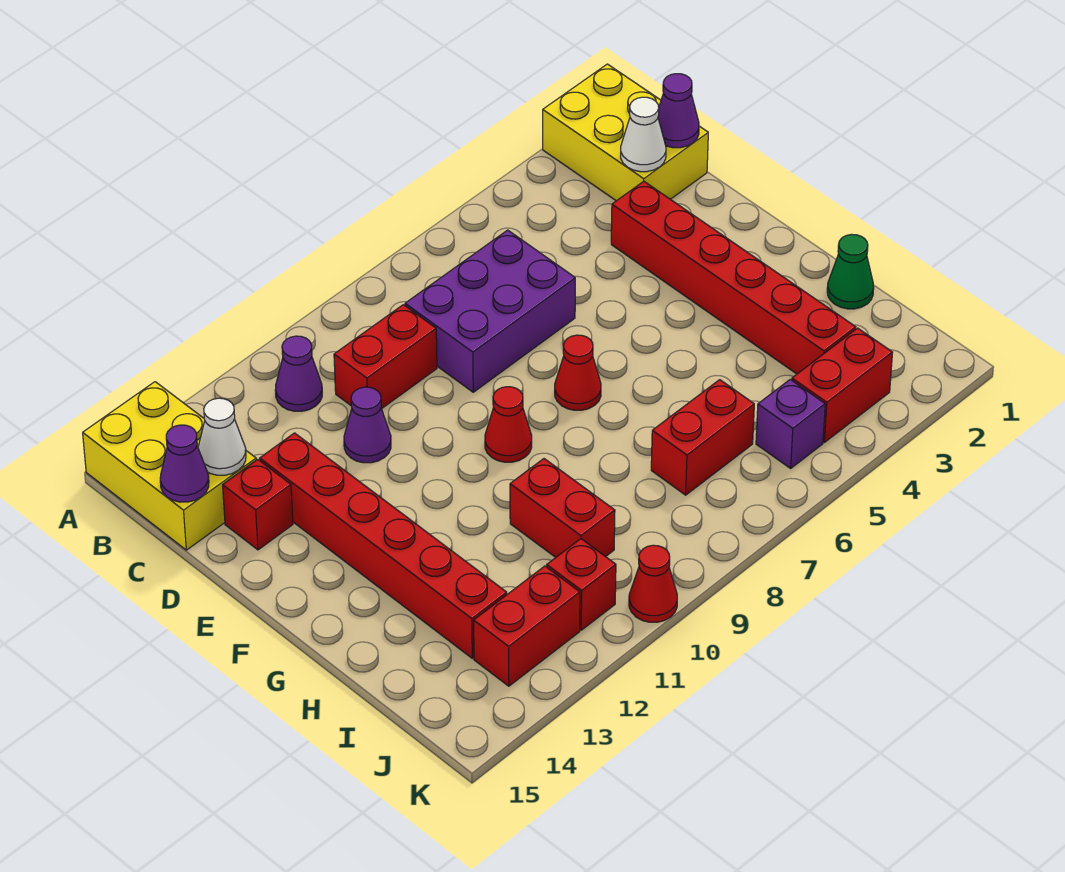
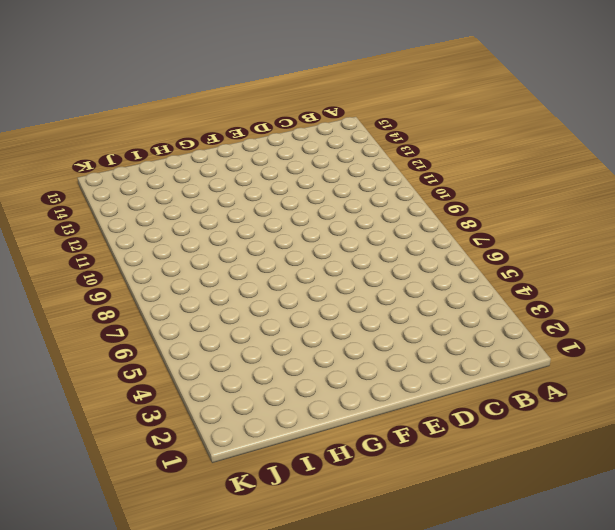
none -> yellow 2x3 brick [543,64,708,201]
none -> yellow 2x3 brick [83,382,256,550]
none -> purple 1x1 cone [275,336,322,411]

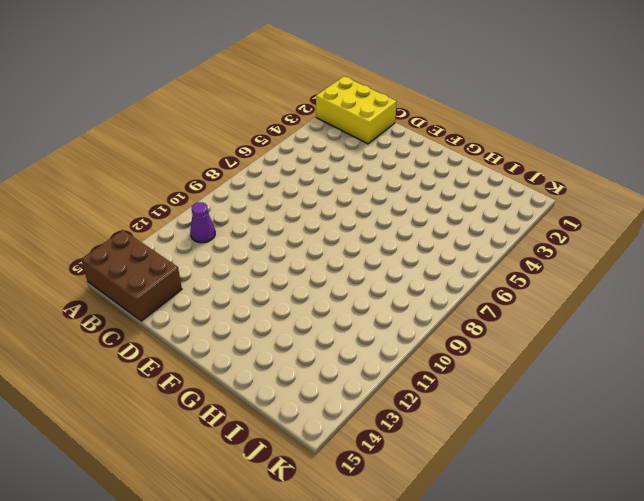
brown 2x3 brick [81,230,182,321] -> yellow 2x3 brick [83,382,256,550]
none -> purple 2x3 brick [405,230,575,392]
none -> red 1x2 brick [334,305,437,409]
none -> red 1x6 brick [611,181,856,374]

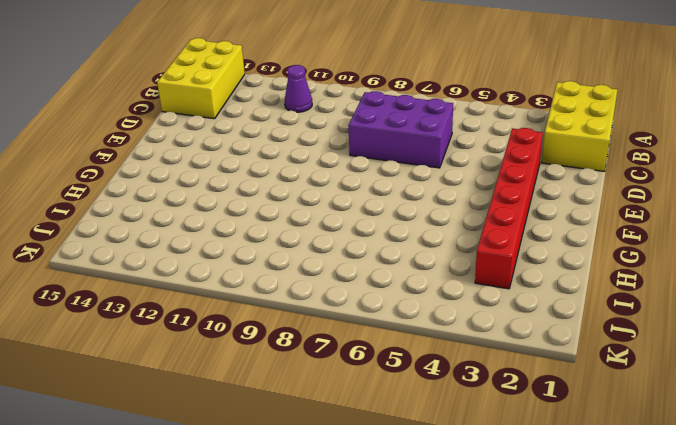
none -> red 1x2 brick [334,305,437,409]
none -> purple 1x1 cone [344,387,391,463]
none -> red 1x6 brick [260,433,507,658]

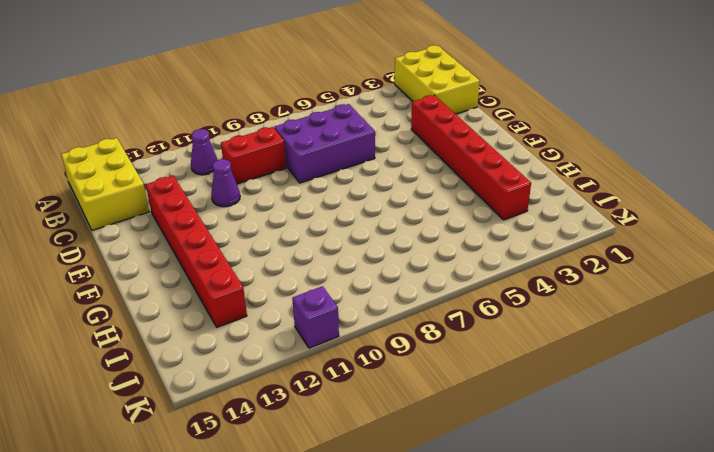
purple 1x1 brick [292,286,339,348] -> purple 1x1 brick moved to [756,379,825,468]
none -> red 1x1 brick [223,459,293,550]
none -> red 1x1 cone [555,335,601,410]
none -> red 1x1 cone [485,387,532,462]

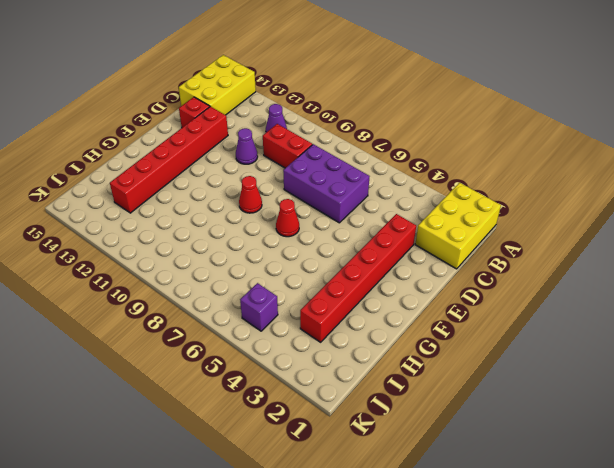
none -> green 1x1 cone [827,234,874,309]
none -> red 1x2 brick [510,459,615,557]
none -> red 1x2 brick [651,380,754,495]

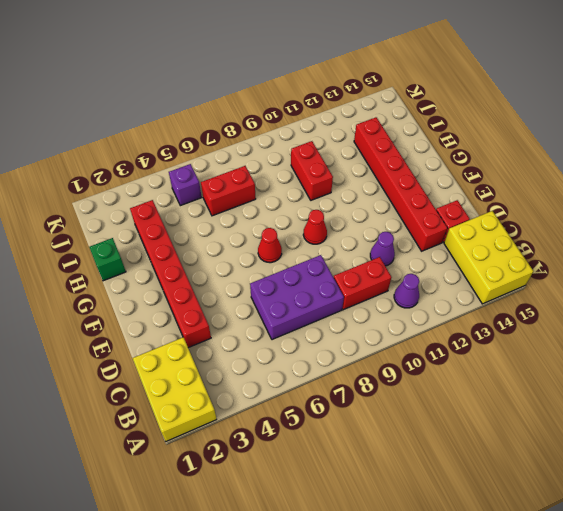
green 1x1 brick [89,238,126,281] -> green 1x1 cone [827,234,874,309]
none -> red 1x2 brick [792,328,893,442]
none -> red 1x1 brick [547,539,616,630]
none -> red 1x2 brick [474,566,580,686]

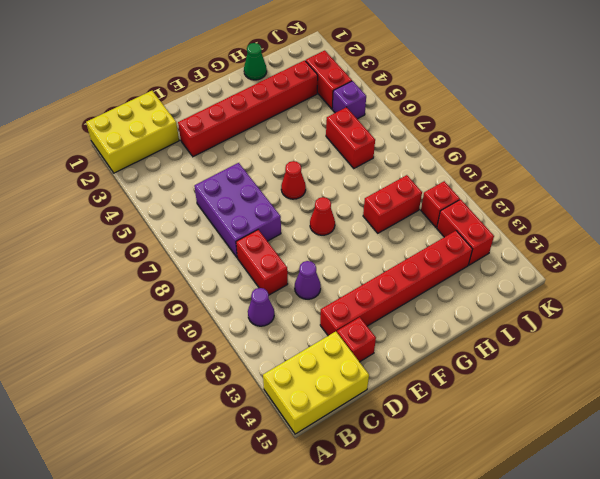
none -> red 1x1 cone [629,545,677,622]
none -> purple 1x1 cone [658,74,699,148]
none -> white 1x1 cone [621,97,666,172]

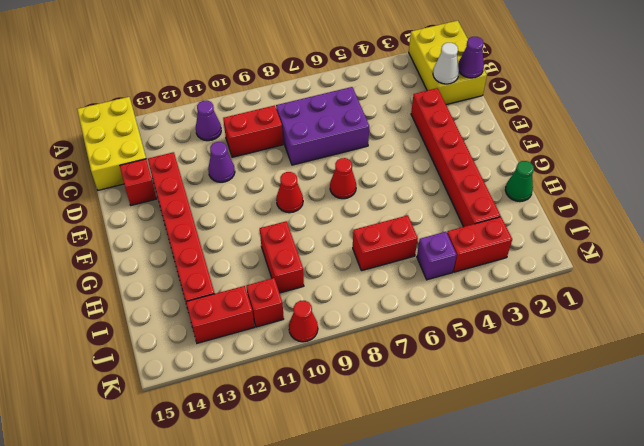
none -> white 1x1 cone [198,398,246,475]
none -> purple 1x1 cone [160,425,209,502]

